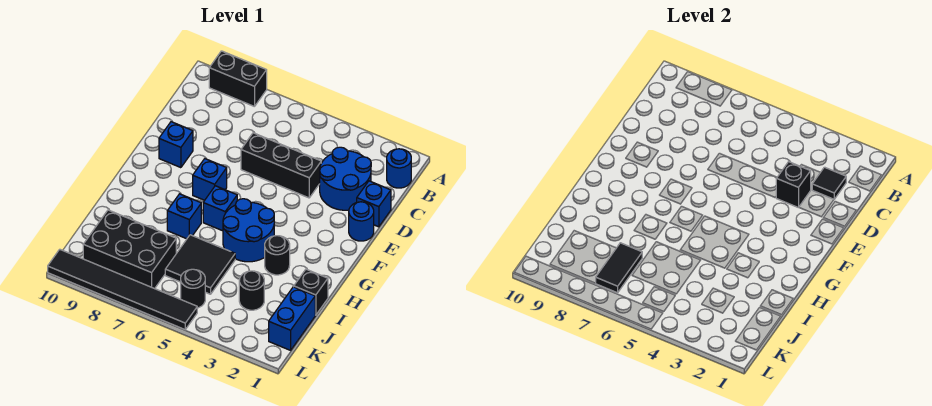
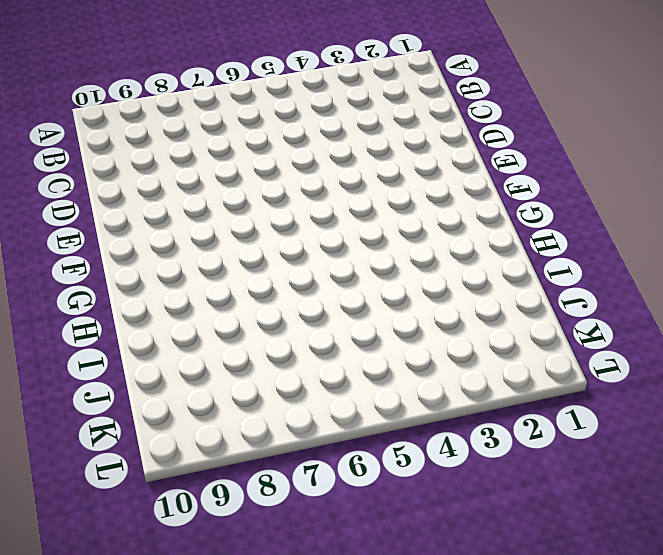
none -> black 1x2 brick [209,51,267,107]
none -> blue 1x1 round brick [387,149,411,188]
none -> blue 2x2 round brick [320,147,371,210]

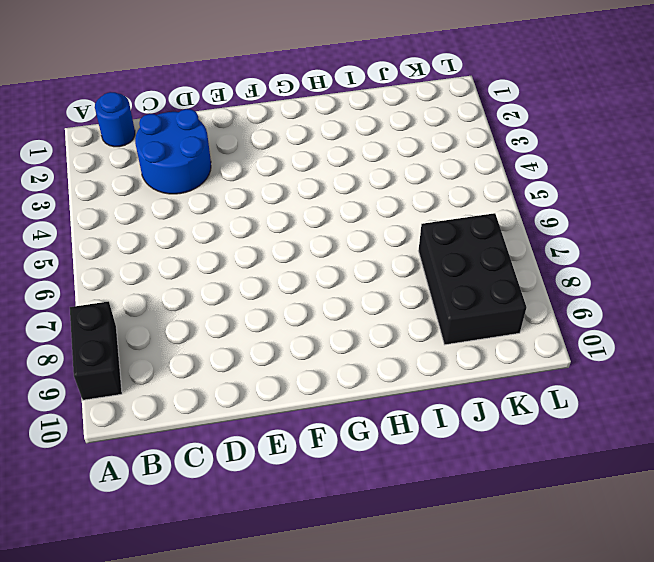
none -> blue 1x1 brick [357,181,391,227]
none -> black 1x3 brick [241,133,321,198]
none -> blue 1x1 round brick [349,202,374,241]

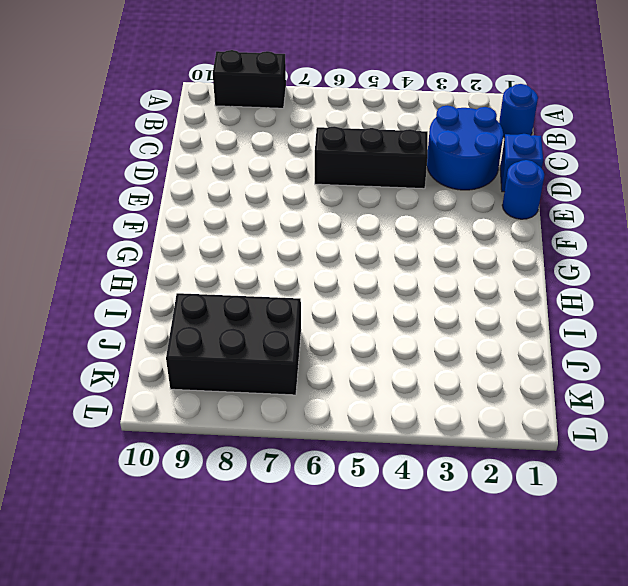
none -> blue 1x1 brick [159,122,193,168]
none -> blue 1x1 brick [193,159,227,200]
none -> blue 2x2 round brick [223,199,274,262]

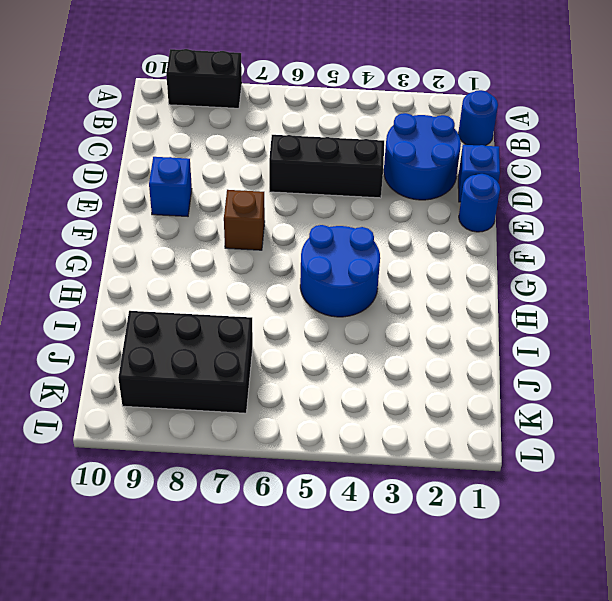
brown 1x1 brick [224,190,265,250] -> blue 1x1 brick [193,159,227,200]
none -> blue 1x1 brick [203,186,237,231]
none -> black 1x1 round brick [265,236,290,275]
none -> blue 1x1 brick [167,194,201,239]

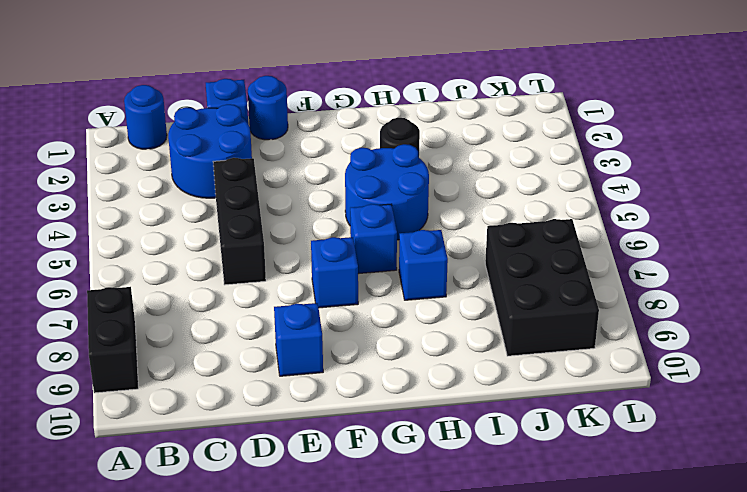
none -> black 1x1 brick [294,269,328,315]
none -> black 2x2 tile [165,235,235,294]
none -> blue 1x2 brick [269,287,315,350]

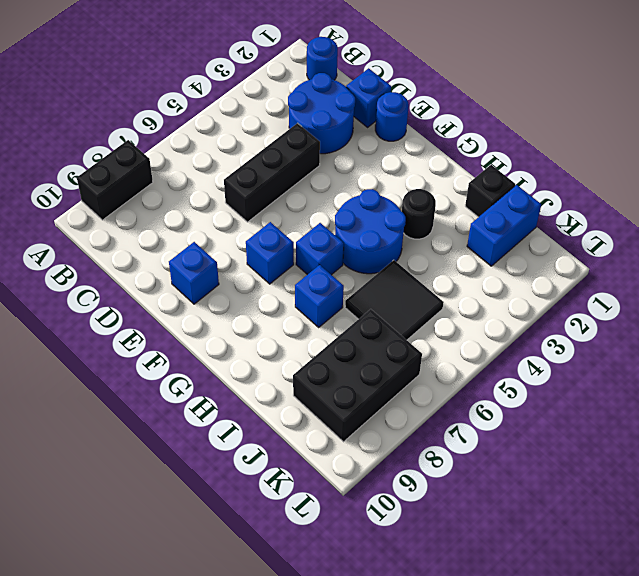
blue 1x2 brick [467,185,541,266] -> blue 1x2 brick turned to [269,287,315,350]
none -> black 1x1 round brick [239,271,264,310]
none -> black 1x1 round brick [181,269,205,308]
none -> black 1x6 tile [48,249,197,329]

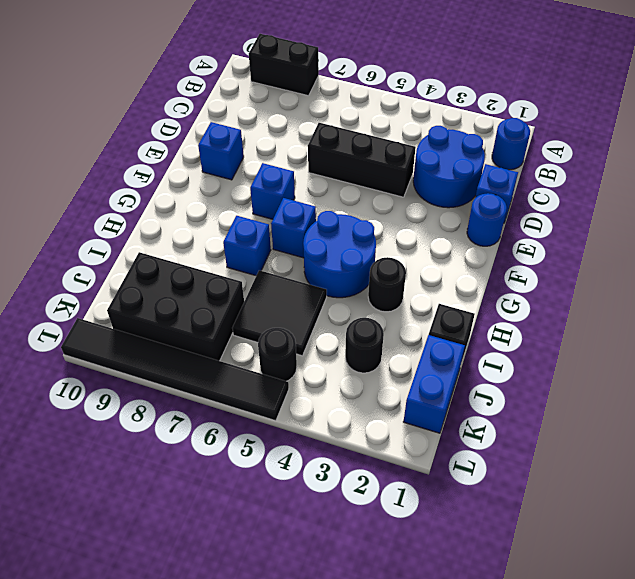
none -> black 1x1 tile [812,167,846,199]
none -> black 1x1 brick [776,162,811,208]
none -> black 1x2 tile [596,243,642,293]

